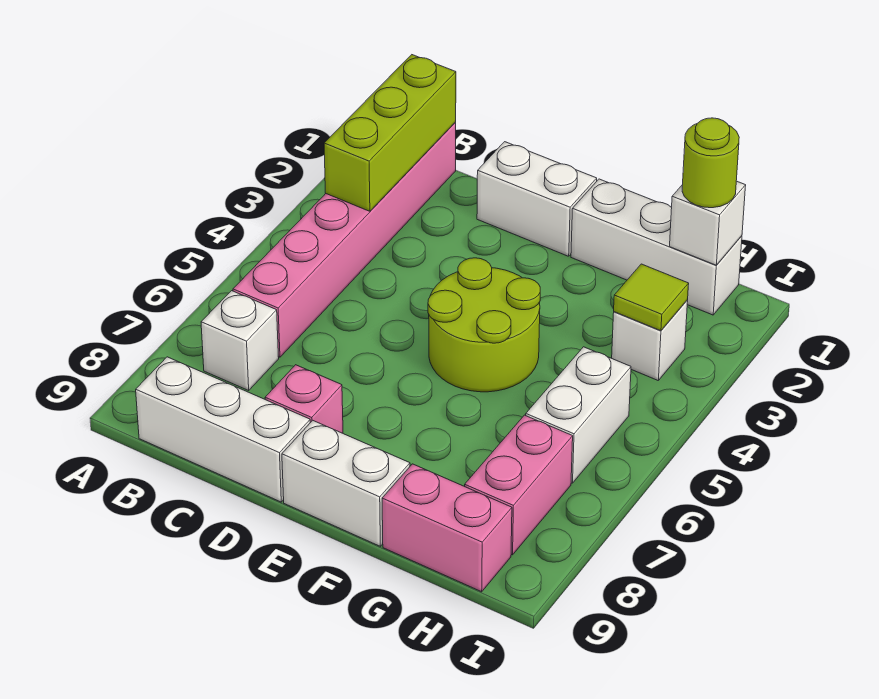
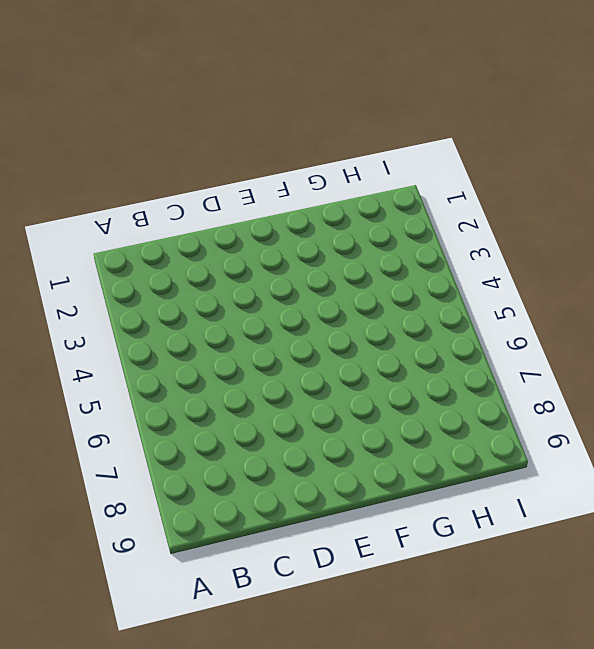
none -> pink 1x6 brick [233,122,456,357]
none -> white 1x1 brick [201,291,279,390]
none -> white 1x3 brick [136,357,310,502]

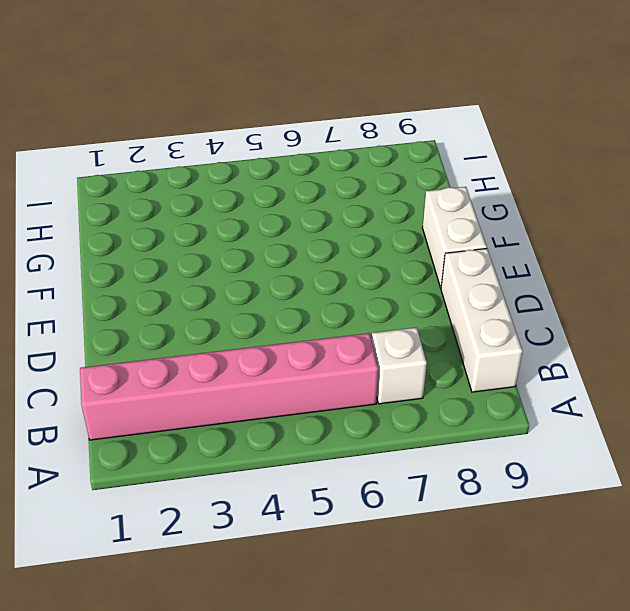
none -> white 1x2 brick [477,142,597,256]
none -> pink 1x1 brick [265,365,343,433]
none -> lime 2x2 round brick [428,258,540,392]

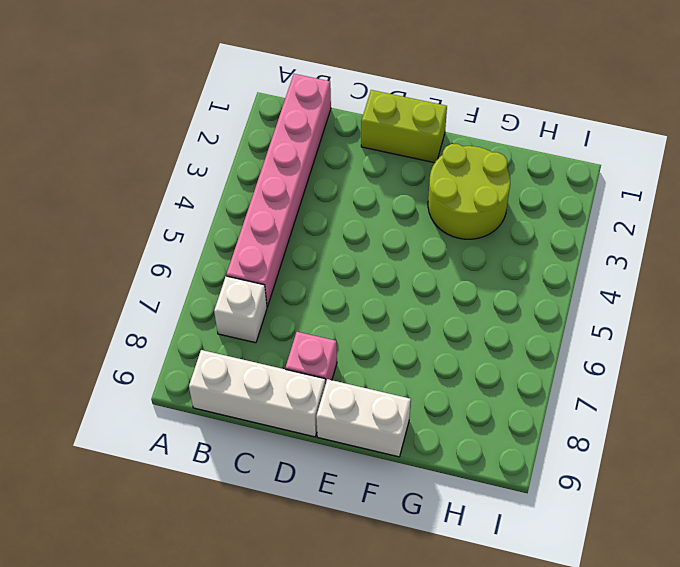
lime 1x2 brick [361,90,447,163] -> white 1x2 brick [477,142,597,256]
lime 2x2 round brick [428,144,510,239] -> lime 2x2 round brick moved to [428,258,540,392]
none -> white 1x3 brick [571,179,742,315]
none -> pink 1x2 brick [382,464,512,592]
none -> white 1x1 brick [612,300,688,380]

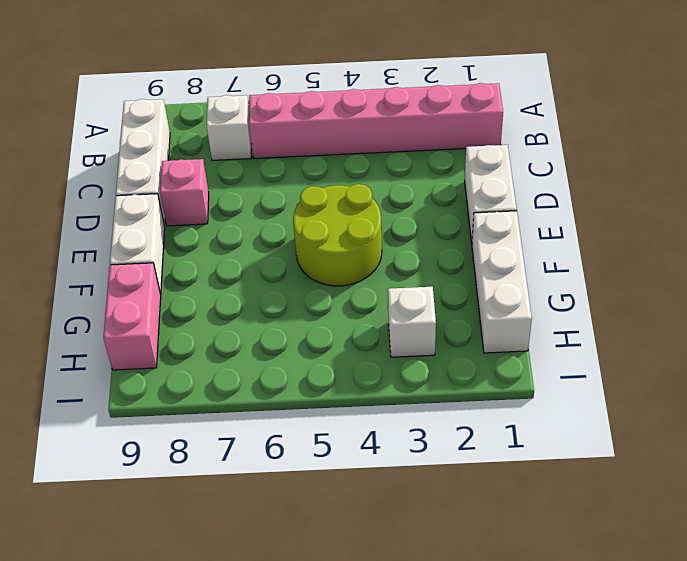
none -> white 1x2 brick [526,347,631,483]
none -> pink 1x2 brick [465,415,573,555]
none -> lime 1x3 brick [324,55,456,211]

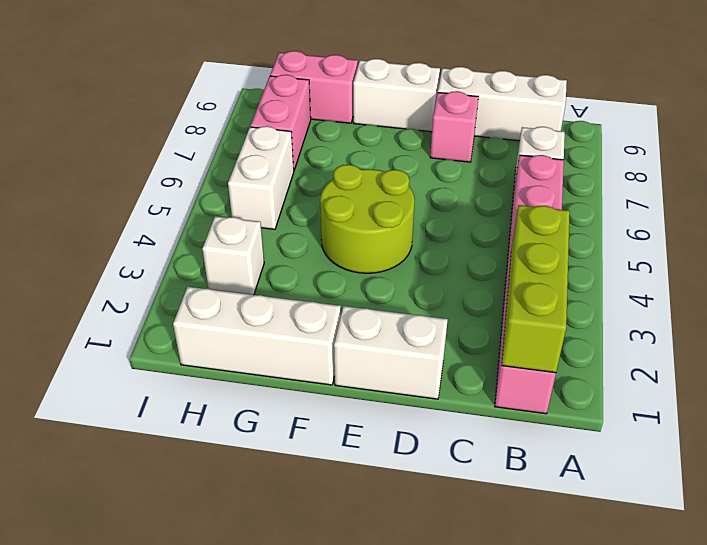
none -> white 1x1 brick [670,181,746,265]
none -> lime 1x1 tile [614,264,689,331]
none -> lime 1x1 round brick [682,118,739,208]

